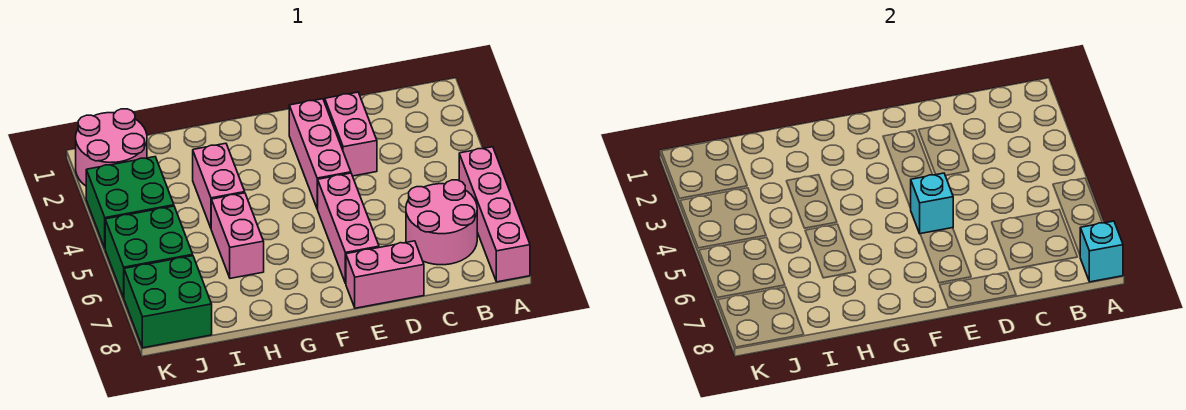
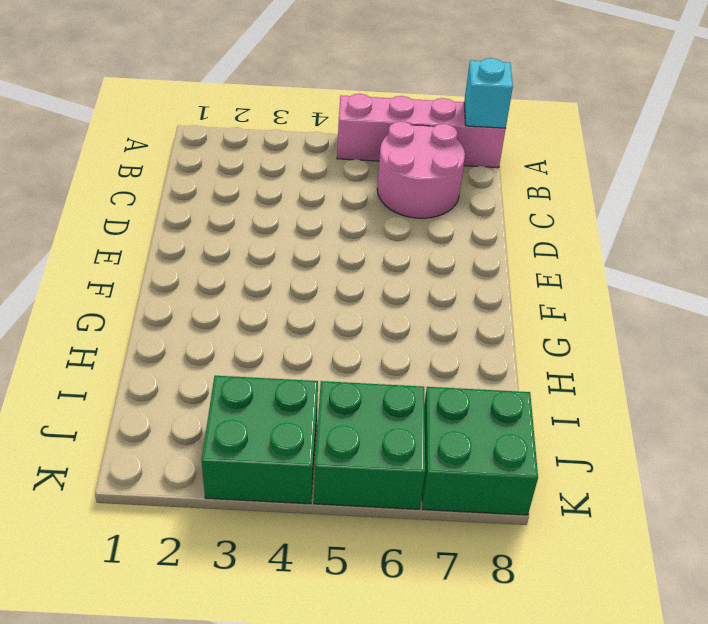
none -> pink 1x2 brick [325,92,377,176]
none -> pink 1x2 brick [346,241,424,308]
none -> pink 1x3 brick [289,99,351,209]

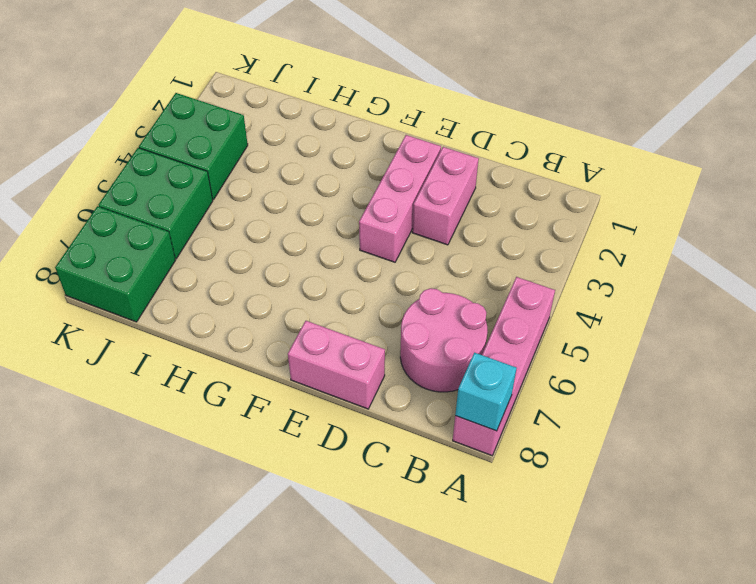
none -> pink 1x3 brick [318,173,379,283]
none -> pink 1x2 brick [193,143,245,228]
none -> pink 1x2 brick [211,193,264,278]

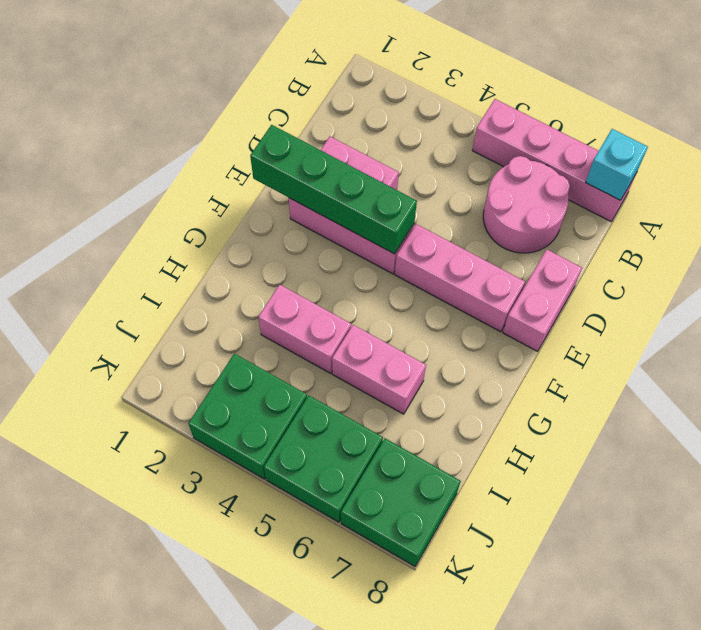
green 1x4 brick [250,125,417,254] -> none
none -> pink 2x2 round brick [76,109,147,186]
none -> cyan 1x1 brick [911,173,953,234]

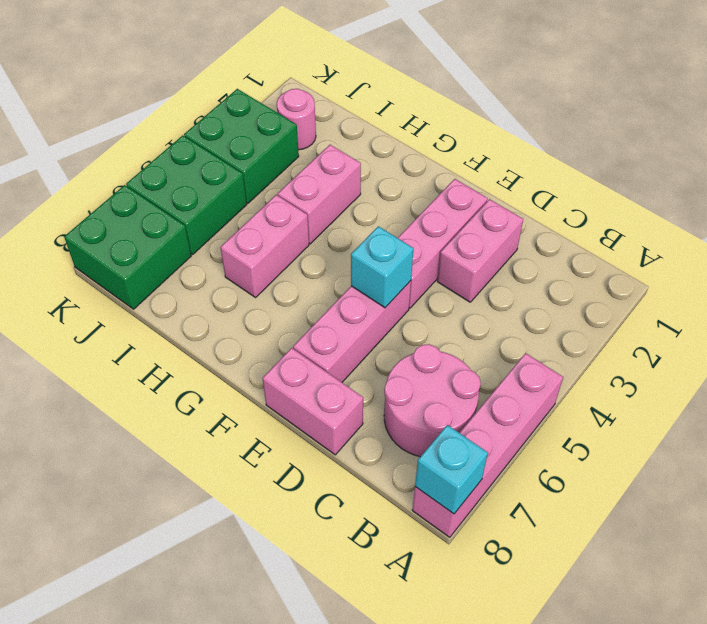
pink 1x1 round brick [277,89,316,150] -> pink 2x2 round brick [76,109,147,186]

